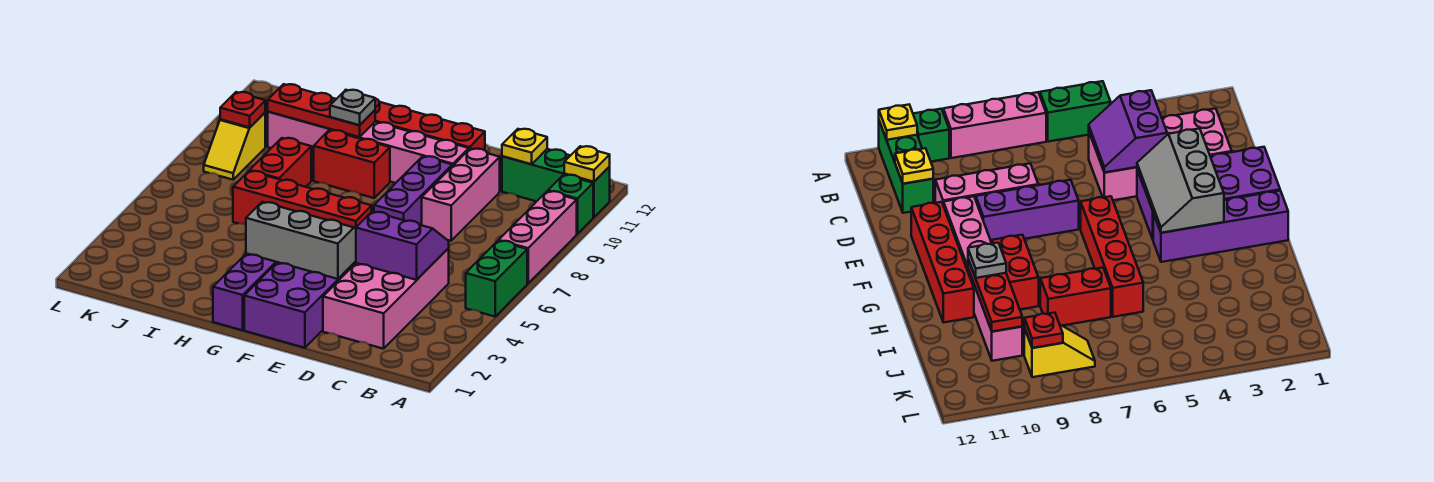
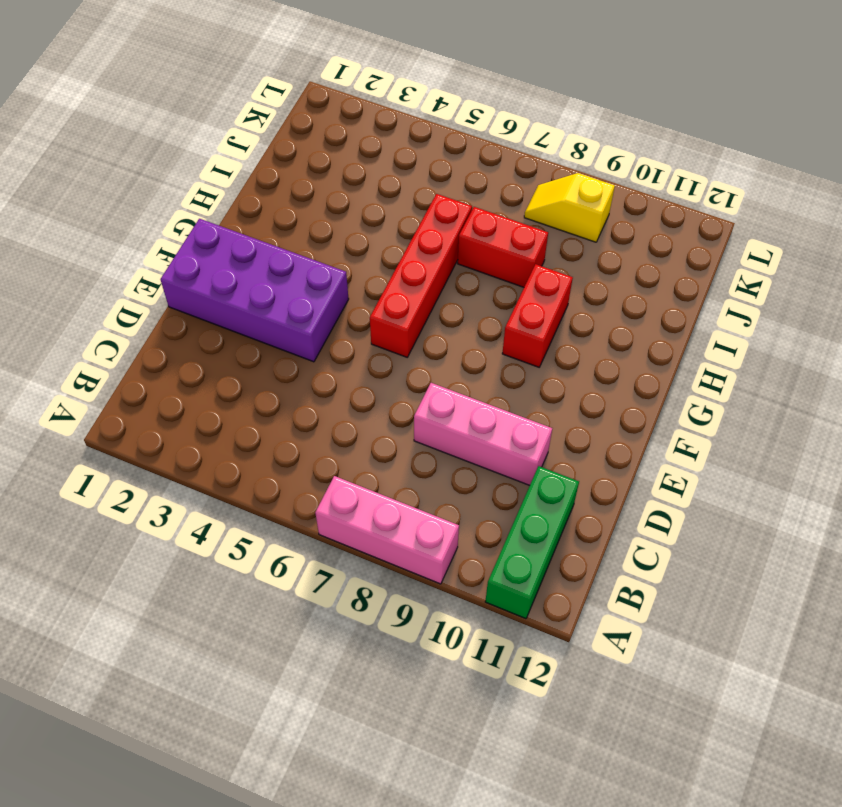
none -> green 1x2 brick [466,241,527,317]
none -> green 1x1 brick [548,175,593,234]
none -> pink 2x4 brick [323,248,449,349]

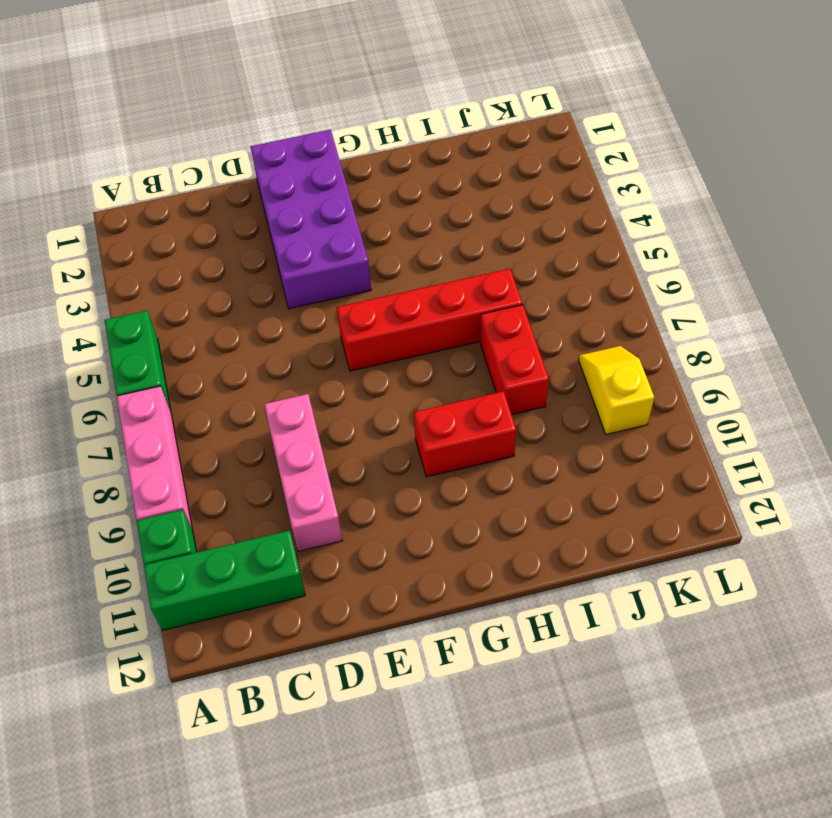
none -> pink 2x4 brick [323,248,449,349]
none -> purple 1x3 brick [374,156,452,225]
none -> pink 1x6 brick [268,112,469,183]

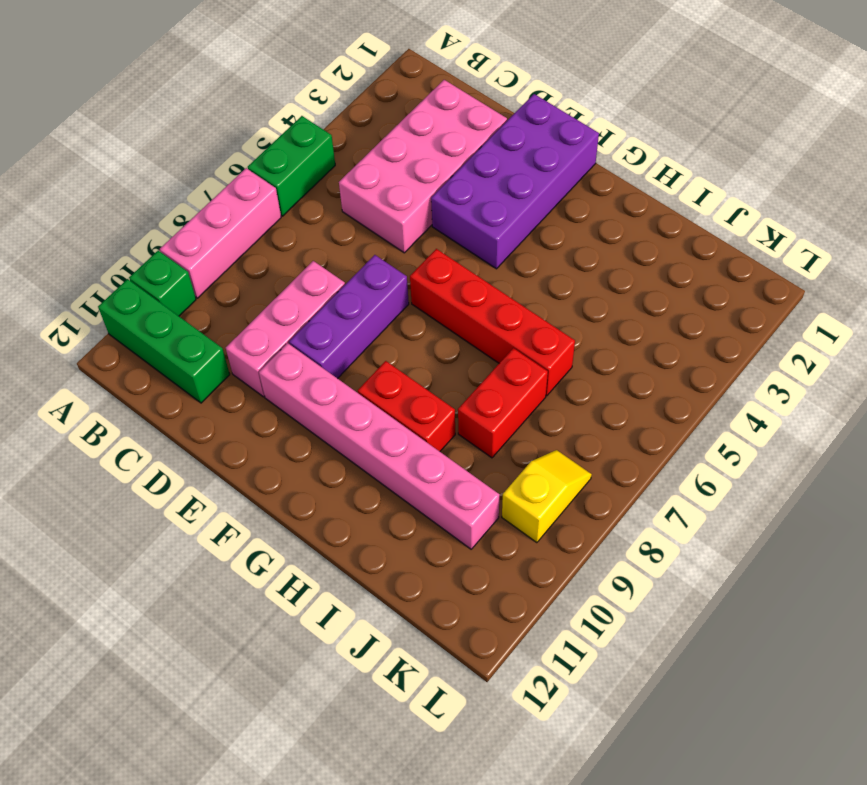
none -> red 1x4 brick [375,98,485,150]
none -> purple 1x4 brick [213,253,277,330]
none -> yellow 1x1 plate [564,146,610,182]

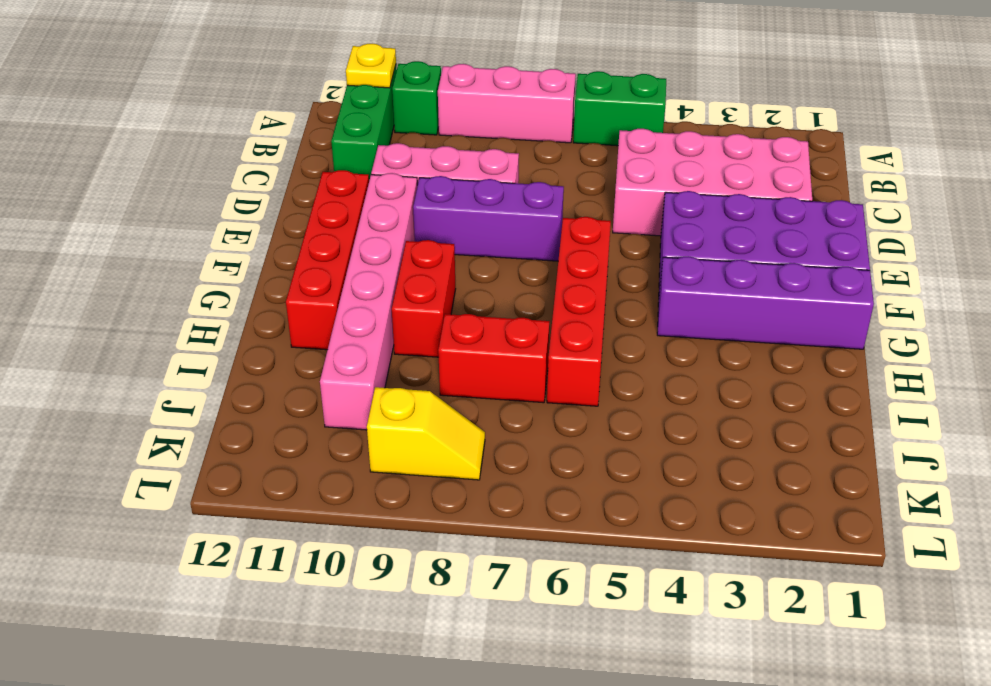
none -> purple 2x2 slope [356,212,449,280]
none -> yellow 1x1 plate [502,129,547,164]
none -> grey 2x3 slope [246,202,356,279]

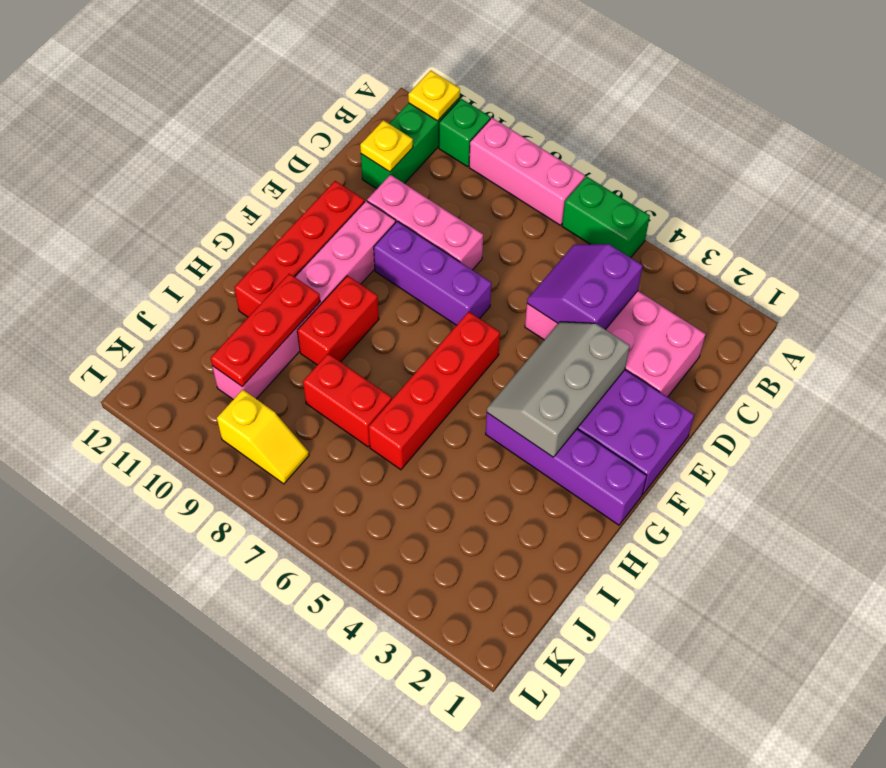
none -> red 1x1 plate [220,92,265,127]
none -> grey 1x1 plate [330,90,375,125]

